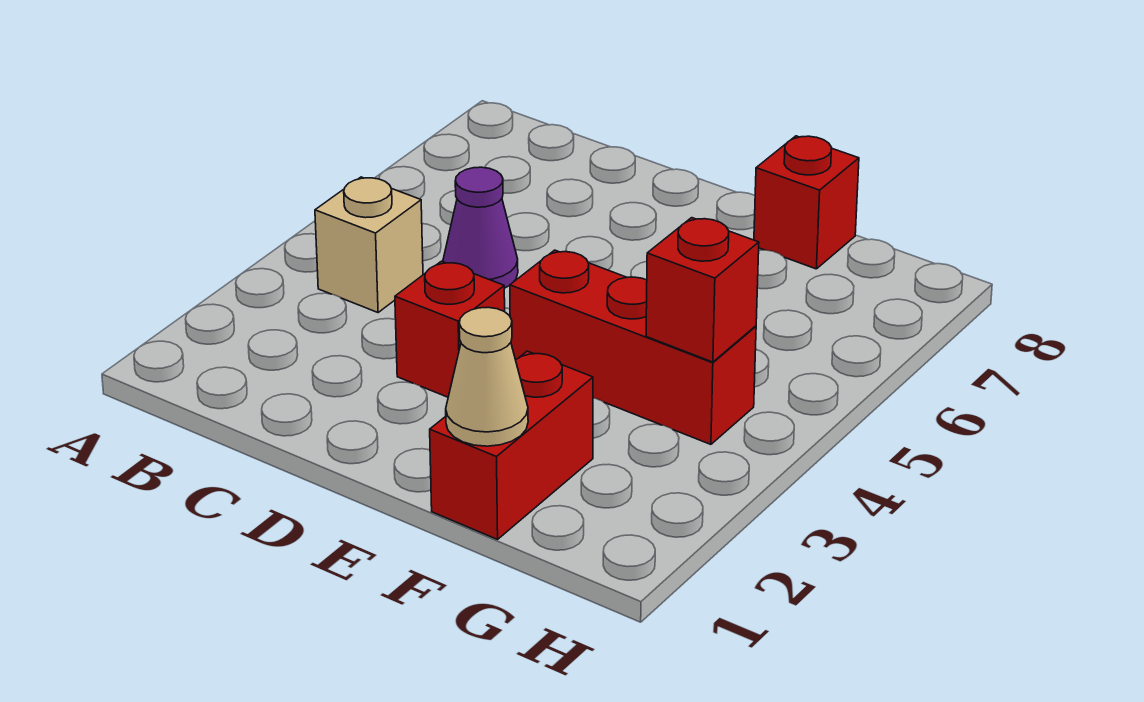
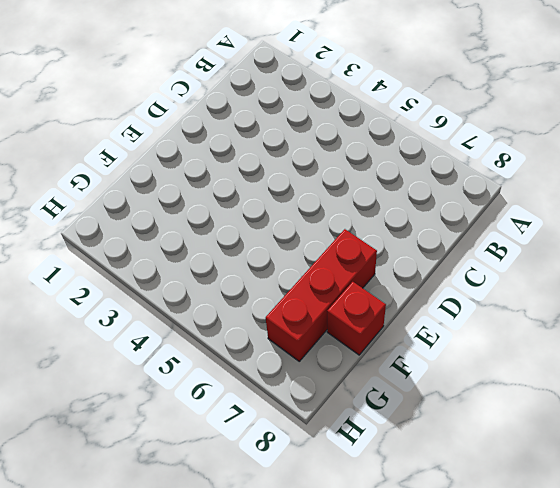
red 1x3 brick [266,229,377,361] -> red 1x3 brick moved to [510,250,756,444]
none -> tan 1x1 brick [315,177,423,313]
none -> purple 1x1 cone [443,167,518,288]

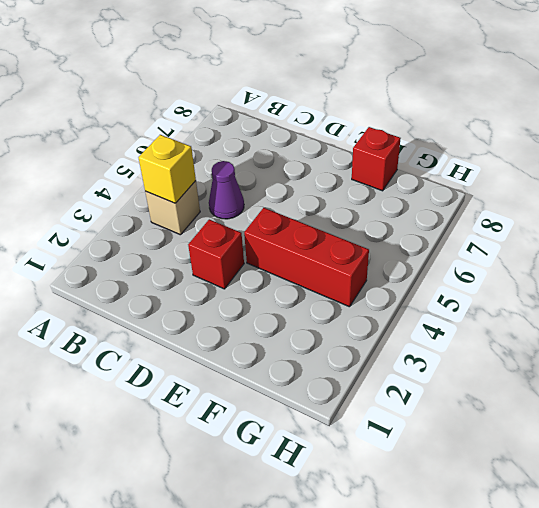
yellow 1x1 brick [138,135,196,203] -> none
none -> red 1x2 brick [430,351,593,539]
none -> tan 1x1 cone [446,307,528,446]

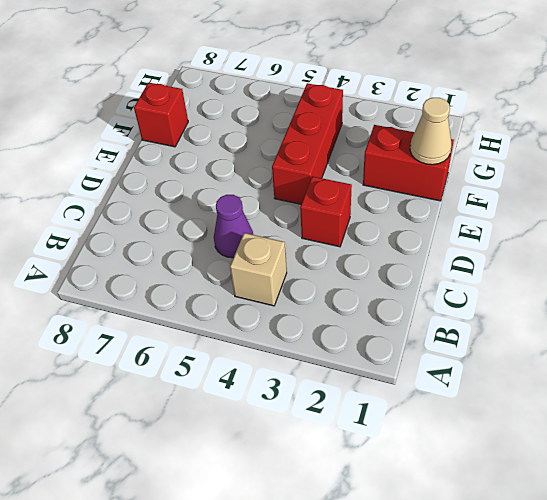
none -> red 1x1 brick [646,218,759,362]

